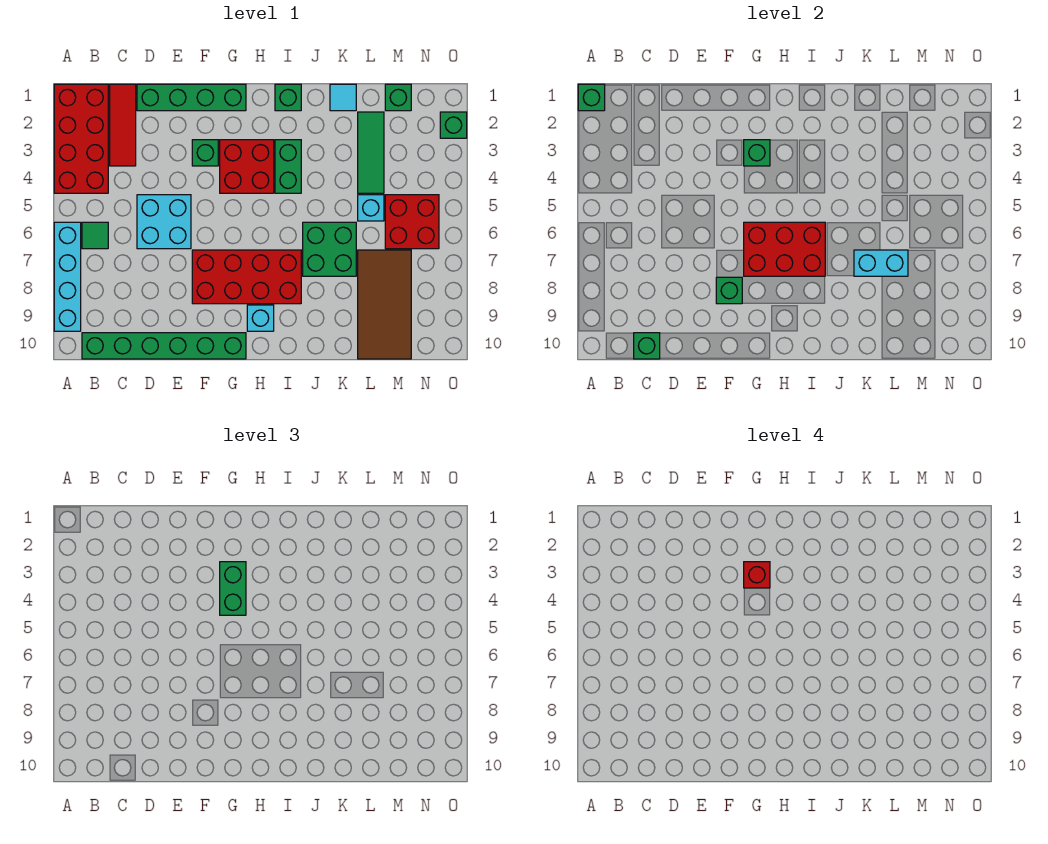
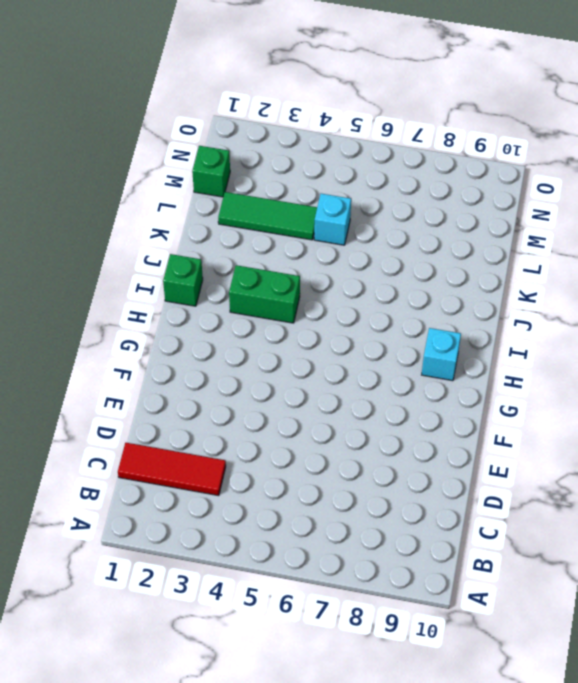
none -> red 2x4 brick [54,84,108,193]
none -> cyan 1x4 brick [54,222,81,331]
none -> green 1x1 tile [82,222,108,249]

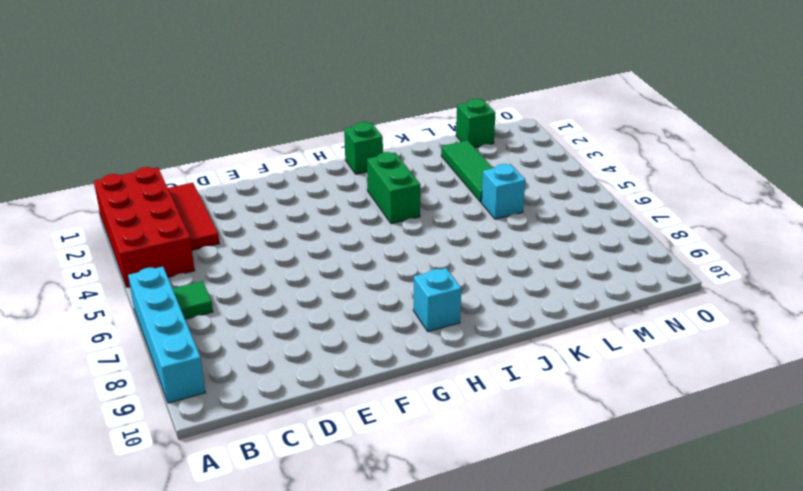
none -> green 1x6 brick [82,333,246,359]
none -> green 1x4 brick [137,84,246,111]
none -> cyan 2x2 brick [137,195,191,249]

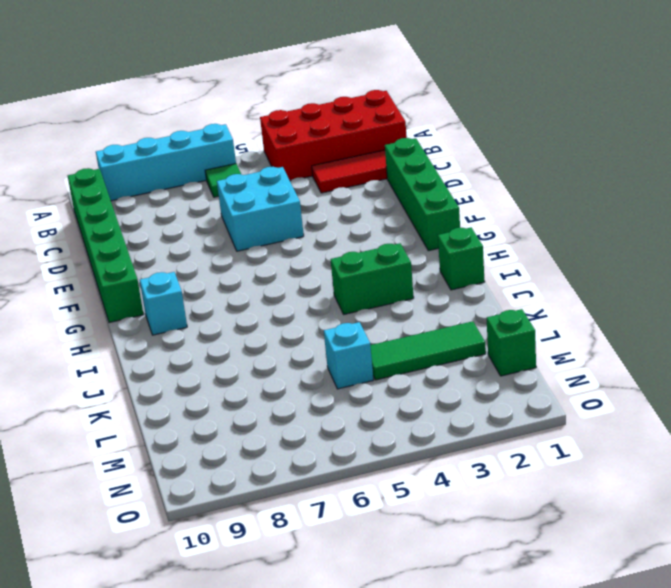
none -> green 1x1 brick [192,140,218,166]
none -> red 2x4 brick [192,250,301,304]
none -> red 2x2 brick [220,140,274,193]

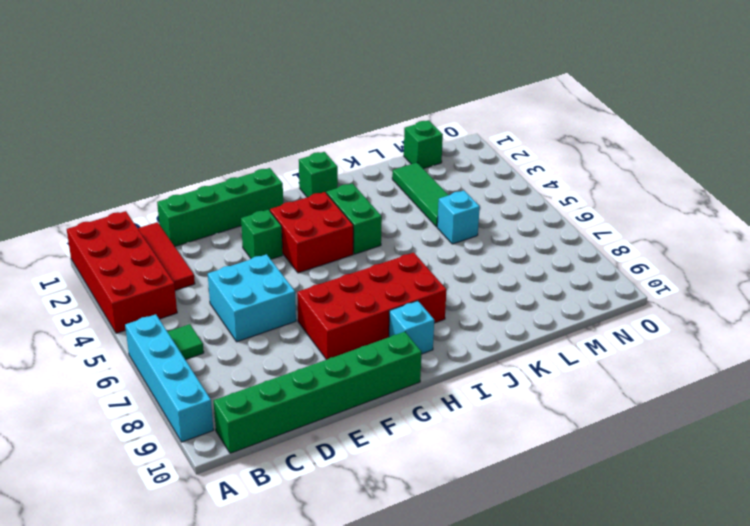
none -> green 2x2 brick [303,222,356,276]
none -> cyan 1x1 tile [330,84,356,111]
none -> brown 2x4 tile [358,250,411,359]

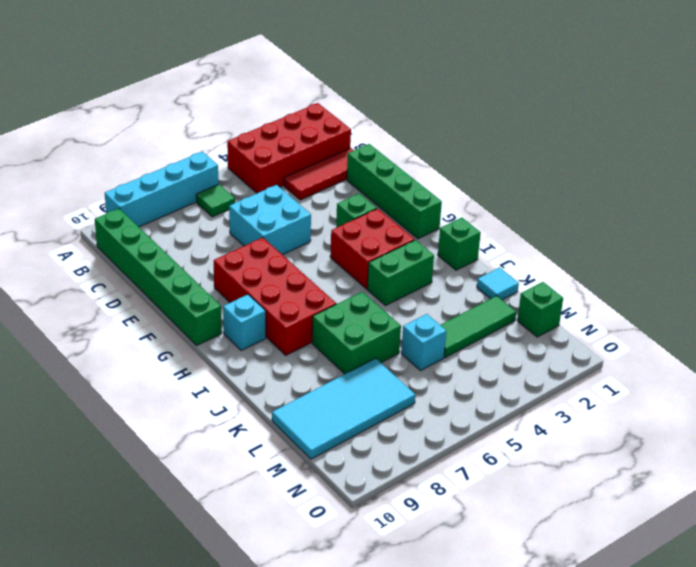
cyan 2x4 tile [272,358,415,459] -> brown 2x4 tile [358,250,411,359]
none -> red 2x2 brick [385,195,439,249]
none -> green 1x1 brick [440,112,467,138]
none -> green 1x1 brick [578,84,605,111]

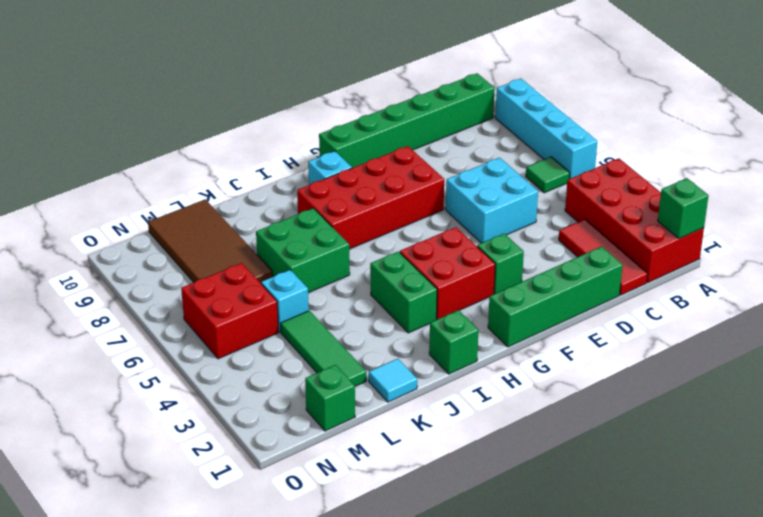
none -> green 1x1 brick [440,112,467,138]
none -> green 1x1 brick [634,333,660,359]
none -> green 1x1 brick [716,277,742,304]

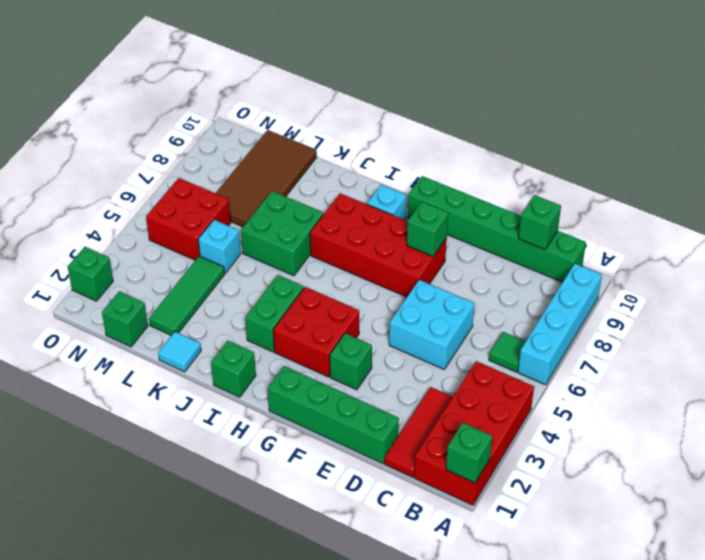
none -> green 1x1 brick [744,140,770,166]
none -> red 2x3 brick [744,222,825,276]
none -> cyan 1x2 brick [854,250,908,276]

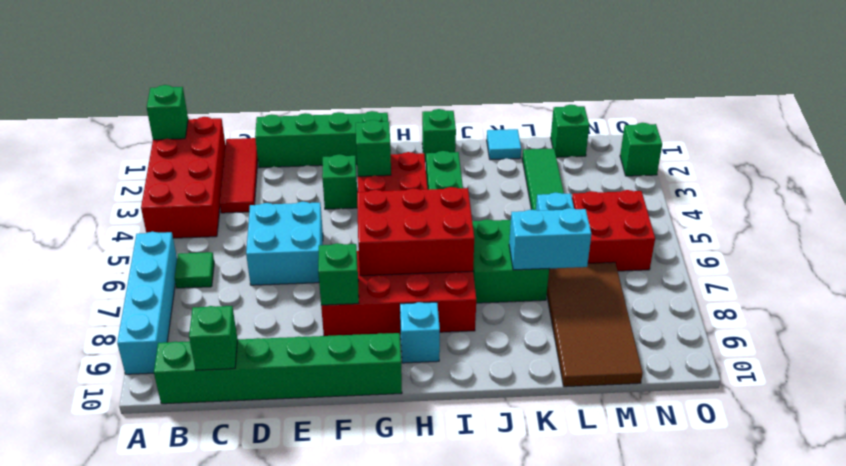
none -> green 1x2 brick [220,562,246,615]
none -> red 1x1 brick [744,562,770,588]

